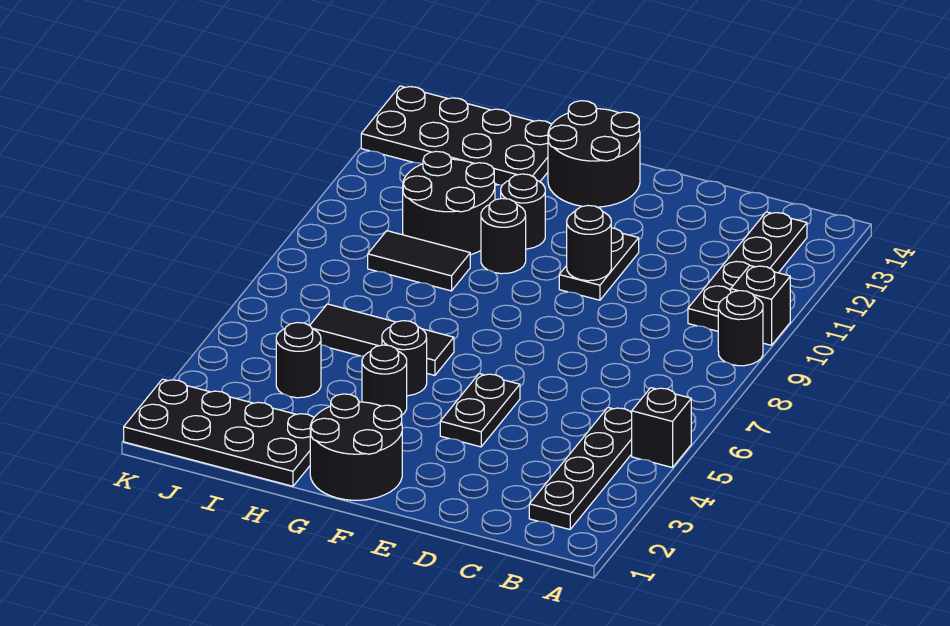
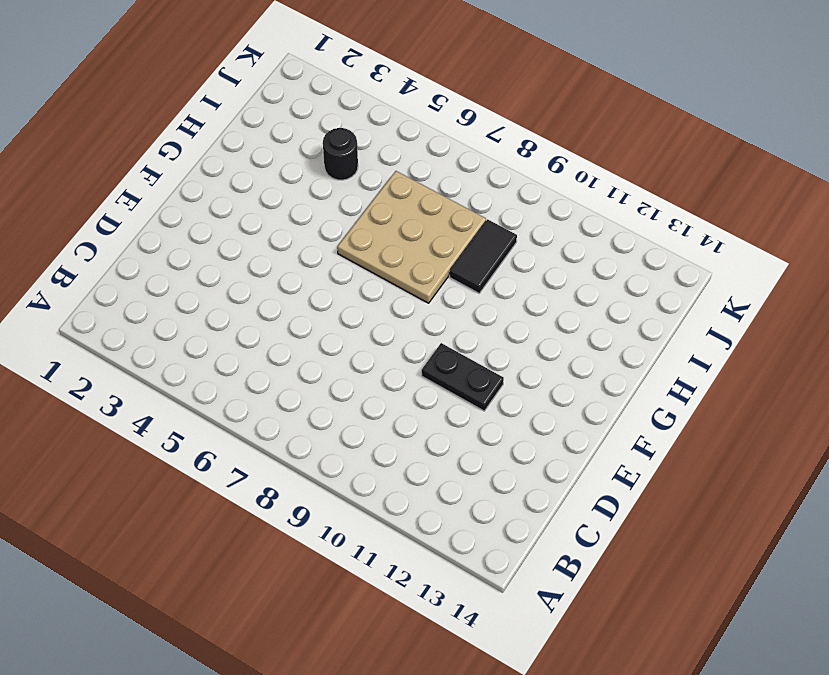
tan 3x3 plate [337,171,486,303] -> black 1x3 tile [310,304,454,375]
none -> black 1x1 brick [632,388,691,468]
none -> black 1x1 round brick [718,291,763,366]
none -> black 1x1 brick [731,266,790,345]

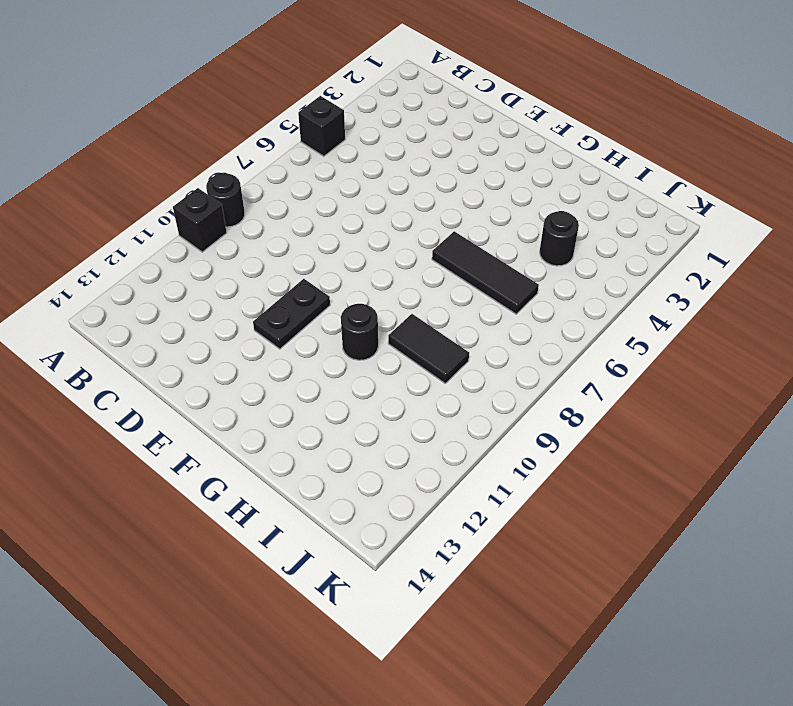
none -> black 1x4 plate [529,408,632,529]
none -> black 1x4 plate [688,212,807,331]
none -> black 1x2 plate [440,374,520,447]

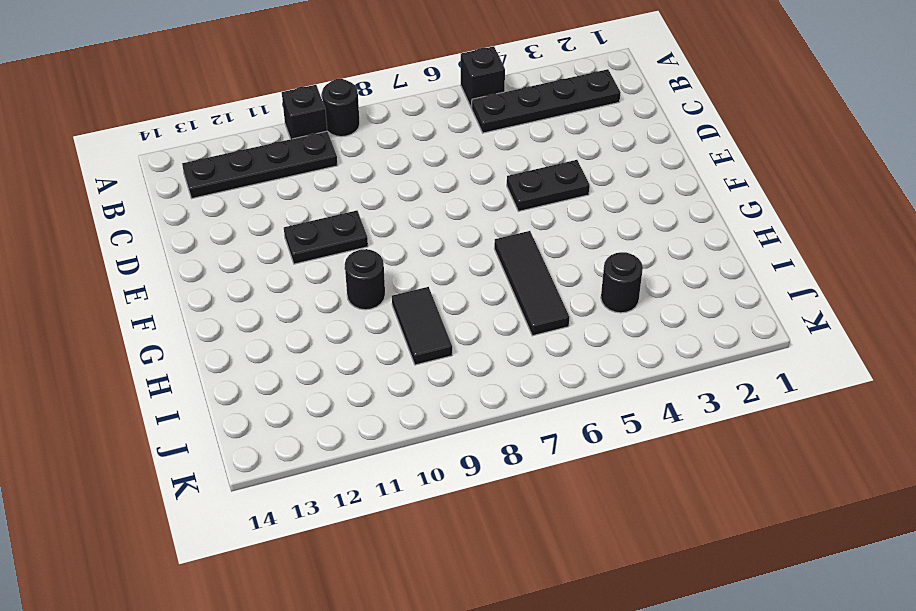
none -> black 2x2 round brick [310,394,402,500]
none -> black 2x2 round brick [548,101,640,207]
none -> black 1x1 round brick [362,345,407,415]

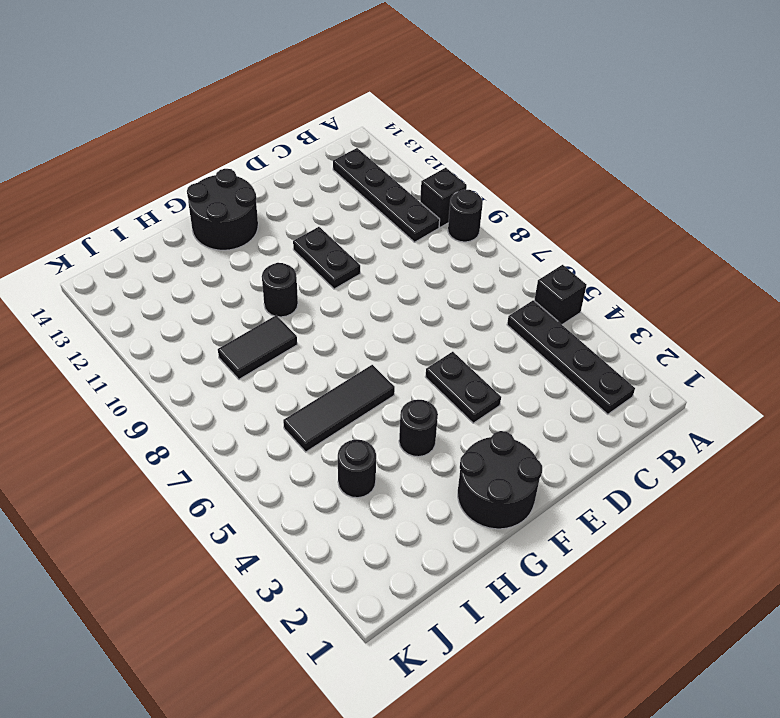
none -> black 1x1 round brick [382,321,427,396]
none -> black 1x1 round brick [501,174,545,249]
none -> black 2x4 plate [124,379,314,486]

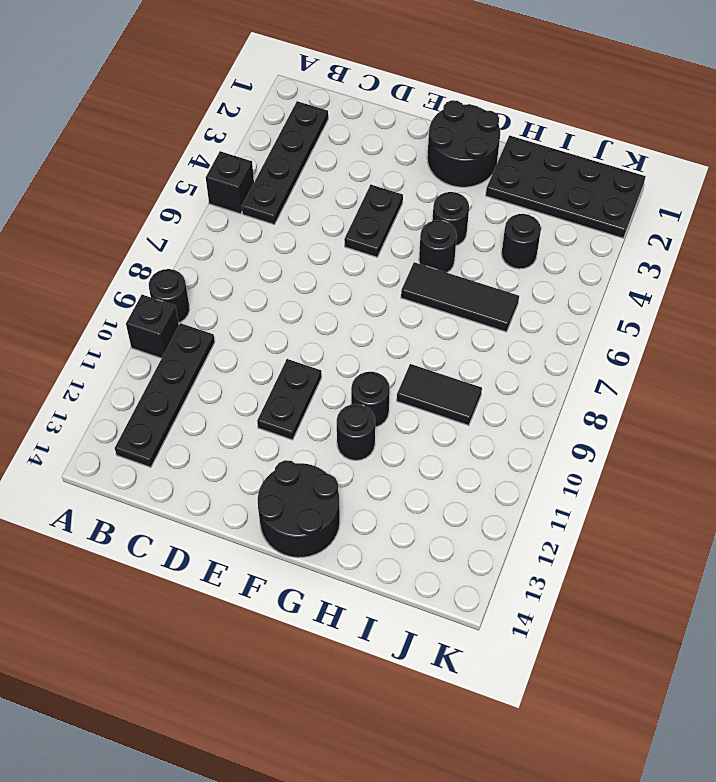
none -> black 2x2 round brick [403,151,495,255]
none -> black 2x4 plate [361,86,552,185]
none -> black 1x1 round brick [567,205,611,281]

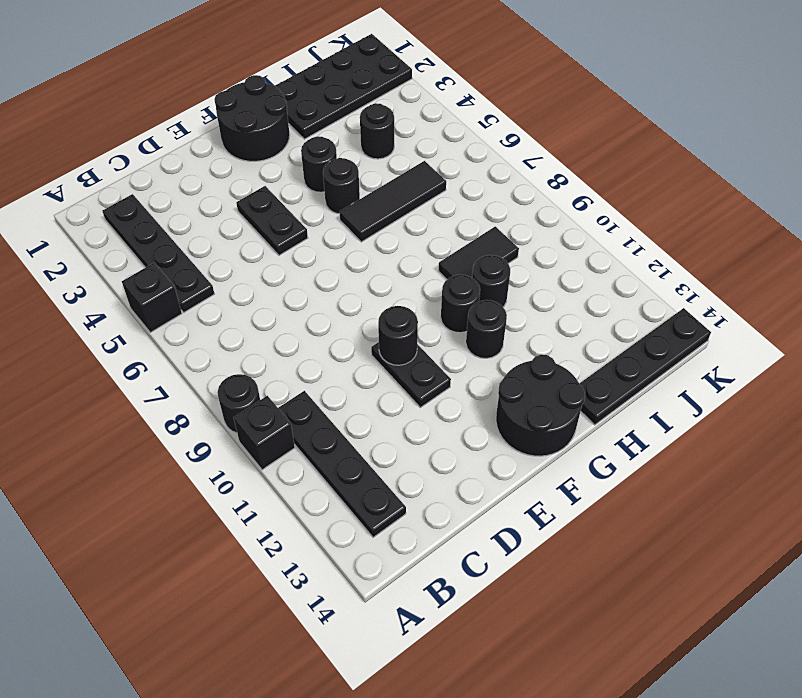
black 1x1 round brick [472,255,510,307] -> black 2x2 round brick [403,151,495,255]
black 1x4 plate [579,308,711,425] -> black 2x4 plate [361,86,552,185]

